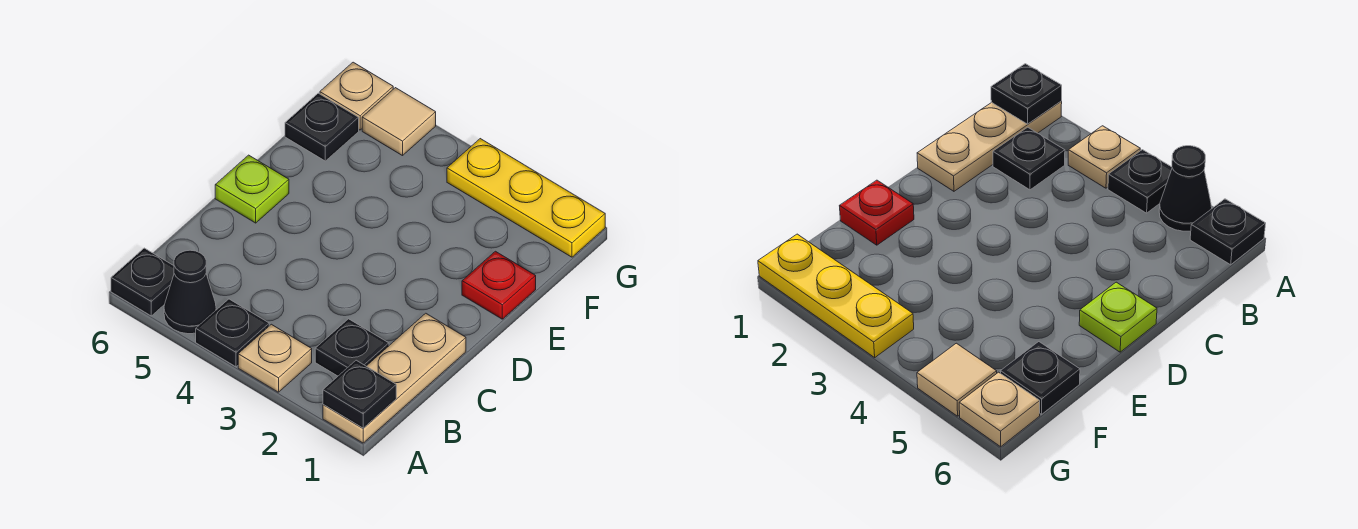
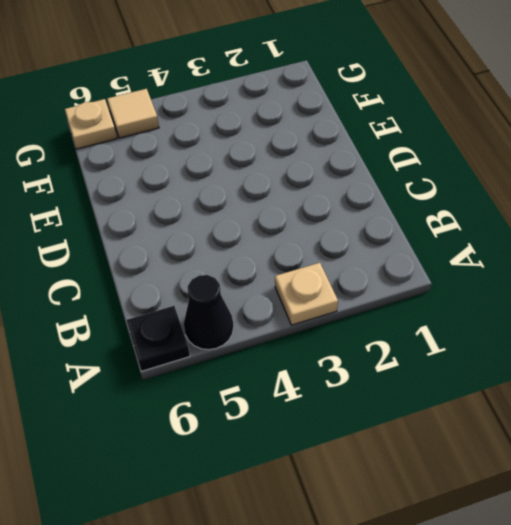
none -> tan 1x3 plate [323,313,466,443]
none -> black 1x1 plate [196,299,269,367]
none -> black 1x1 plate [315,319,389,376]

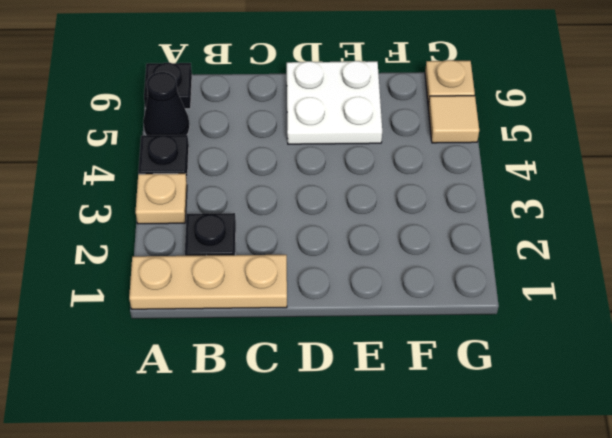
white 2x2 plate [287,61,382,144] -> lime 1x1 plate [215,155,289,223]
none -> red 1x1 plate [462,251,536,319]
none -> black 1x1 plate [285,93,359,161]
none -> yellow 1x3 plate [447,139,605,257]

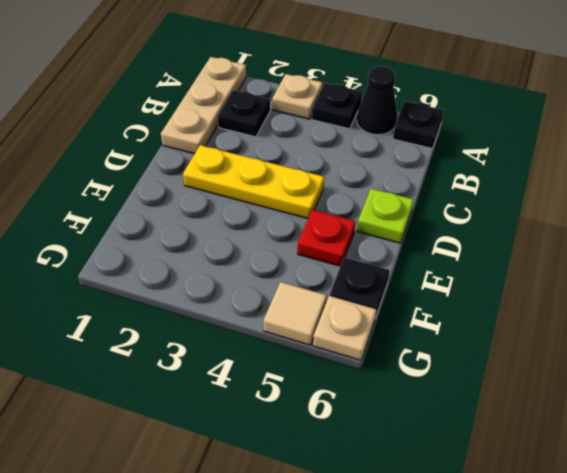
yellow 1x3 plate [183,145,324,219] -> yellow 1x3 plate moved to [447,139,605,257]
red 1x1 plate [297,210,355,266] -> red 1x1 plate moved to [462,251,536,319]
none -> black 1x1 plate [323,360,396,428]

